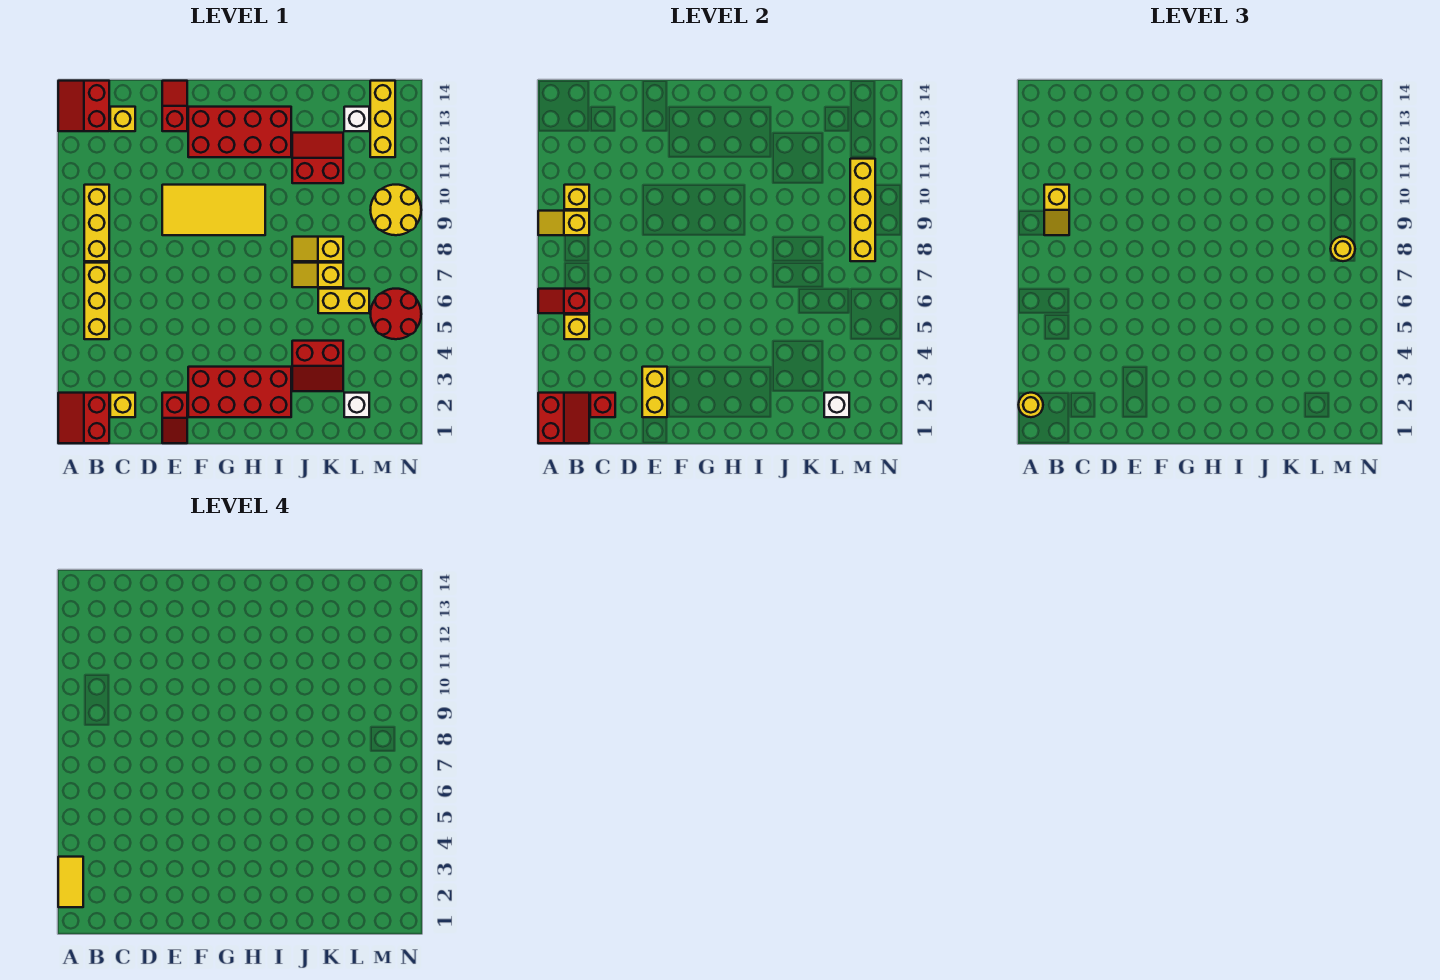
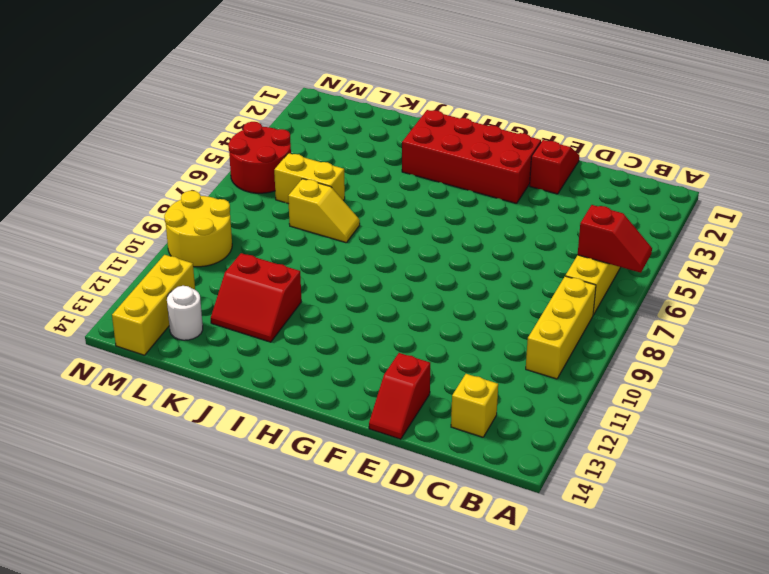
white 1x1 round brick [167,286,203,340] -> white 1x1 brick [344,107,369,131]
none -> red 2x2 slope [58,393,109,443]
none -> red 2x2 slope [58,81,109,131]
none -> yellow 1x1 brick [110,393,135,417]
none -> yellow 2x4 tile [162,185,265,235]

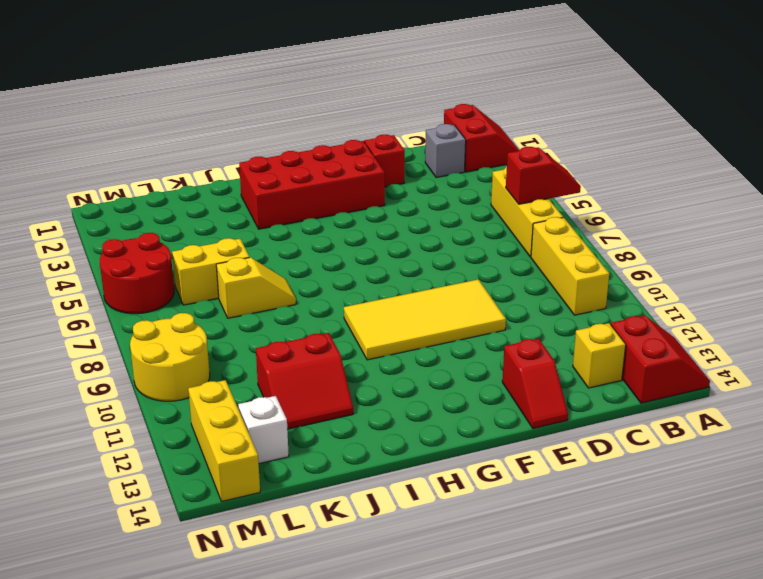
grey 1x1 brick [425,124,466,178] -> yellow 1x1 brick [110,393,135,417]
none -> red 2x4 brick [188,107,291,157]
none -> red 2x2 slope [292,341,343,391]
none -> yellow 1x2 slope [292,237,343,261]
none -> white 1x1 brick [344,393,369,417]

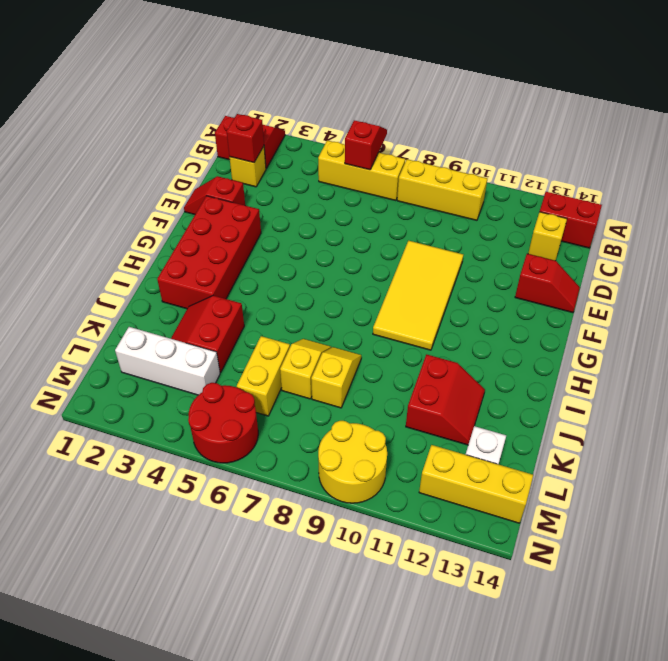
white 1x3 brick [115,327,220,395] -> white 1x1 brick [344,393,369,417]
none -> red 2x4 brick [188,107,291,157]
none -> red 2x2 slope [538,393,589,443]
none -> yellow 1x2 slope [538,211,589,235]
none -> yellow 1x1 brick [564,315,589,339]

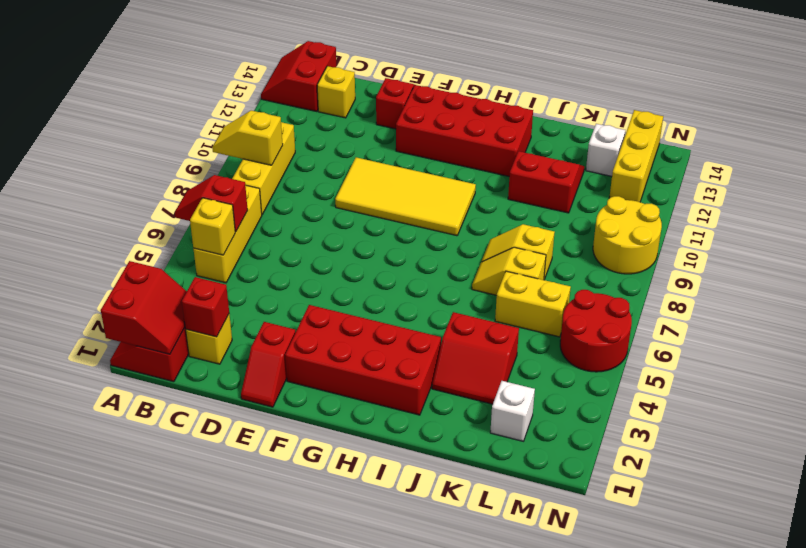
none -> yellow 1x1 brick [564,185,589,209]
none -> yellow 1x2 brick [642,367,667,417]
none -> white 1x1 brick [824,393,849,417]
none -> yellow 1x4 brick [850,159,875,261]

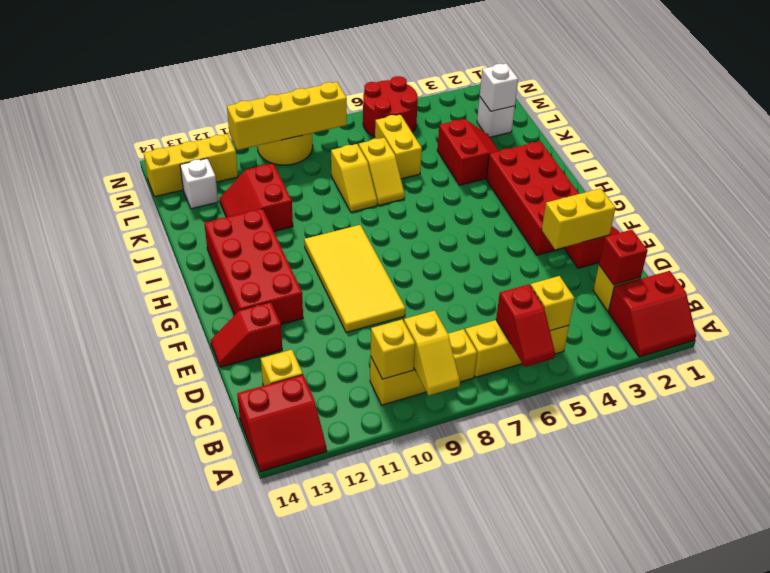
none -> red 2x2 slope [538,393,589,443]
none -> yellow 1x1 round brick [1019,393,1043,417]
none -> yellow 1x2 slope [1044,185,1069,235]
none -> yellow 1x1 round brick [1331,237,1355,261]

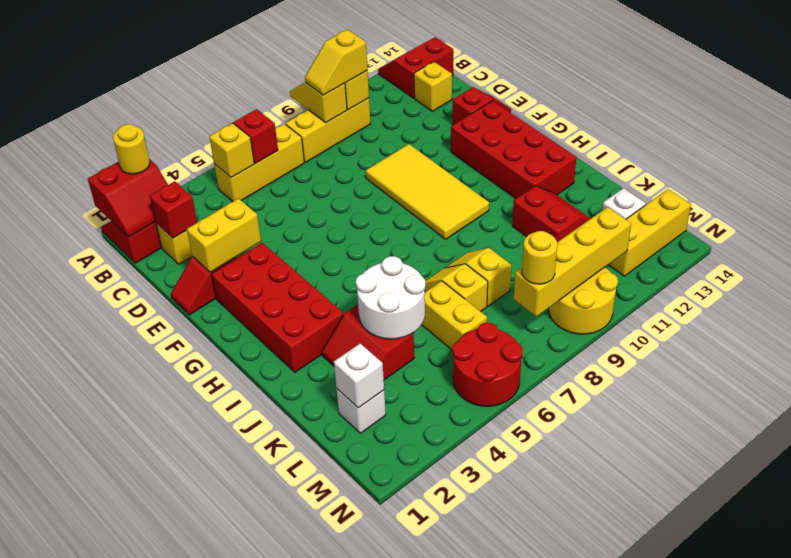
white 2x2 round brick [356,256,425,339] -> none
none -> yellow 1x2 tile [58,857,83,907]

